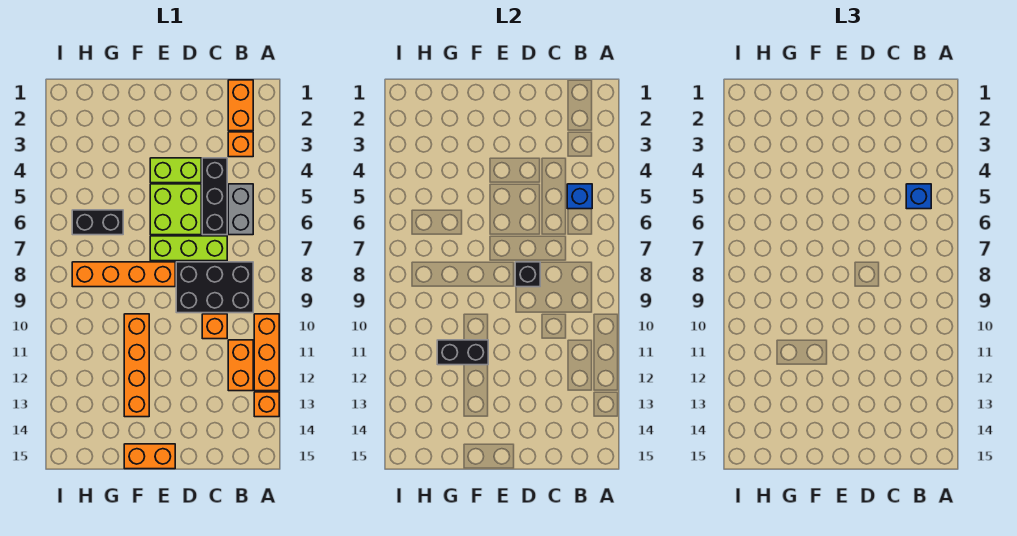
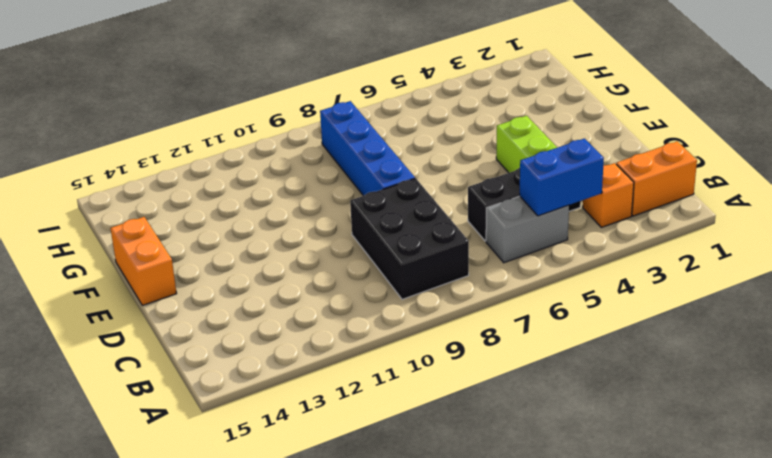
blue 1x2 brick [519,139,604,216] -> blue 1x1 brick [567,184,592,209]
blue 1x4 brick [320,101,415,196] -> orange 1x4 brick [72,262,175,287]
none -> orange 1x3 brick [254,314,279,391]
none -> orange 1x1 brick [254,392,279,417]
none -> orange 1x2 brick [228,340,253,391]

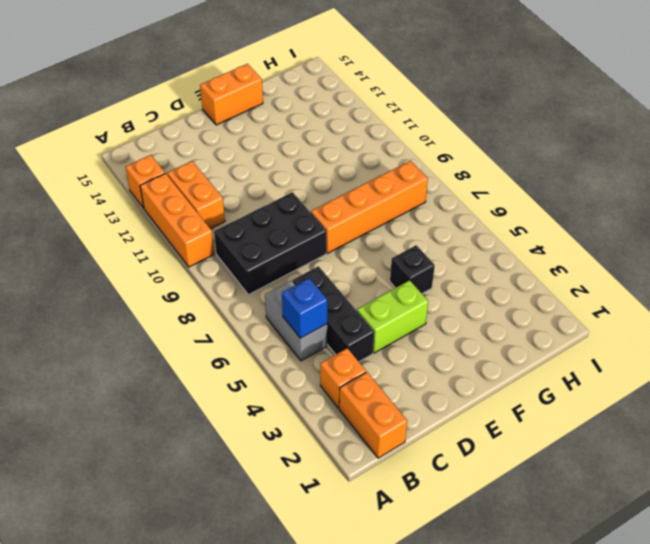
black 1x1 brick [390,245,435,293] -> black 1x1 brick moved to [515,262,540,287]
none -> lime 1x3 brick [150,236,227,261]
none -> orange 1x1 brick [202,314,227,339]
none -> lime 2x2 brick [150,184,201,235]

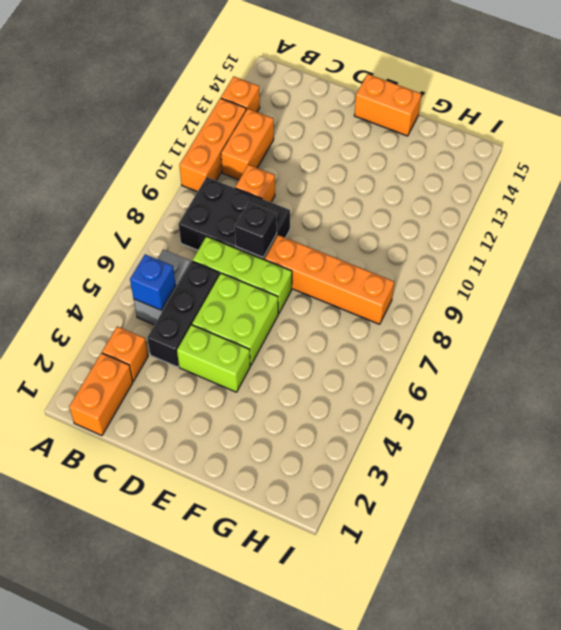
none -> orange 1x4 brick [124,314,149,417]
none -> black 1x2 brick [72,210,123,235]
none -> black 1x2 brick [437,340,488,365]

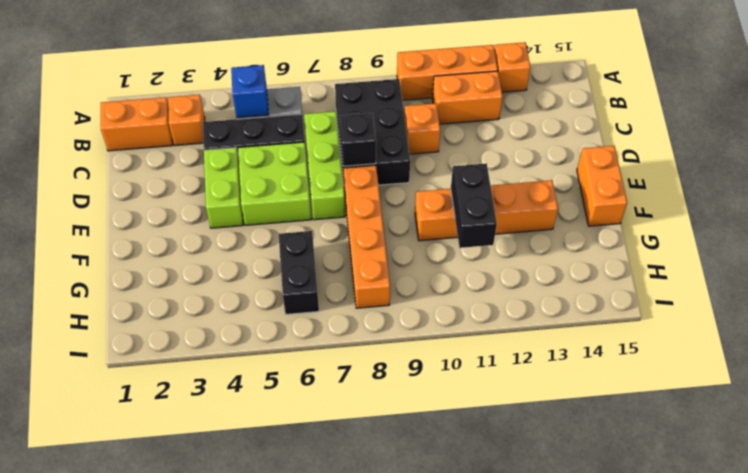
none -> blue 1x1 brick [906,184,931,209]

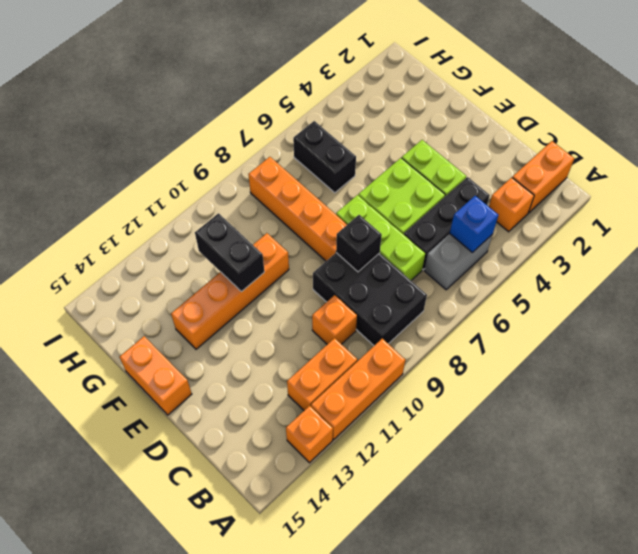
none -> blue 1x1 brick [906,184,931,209]

